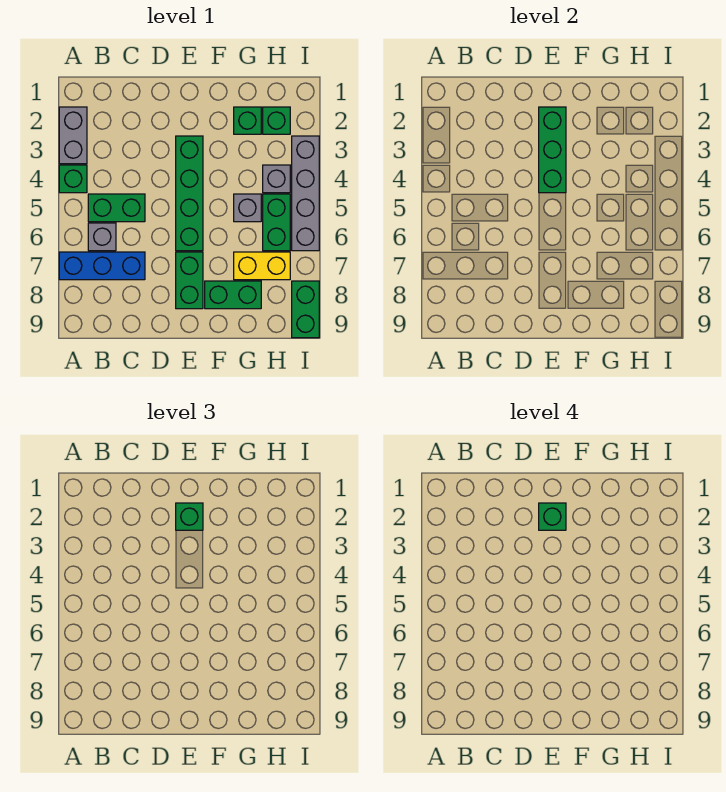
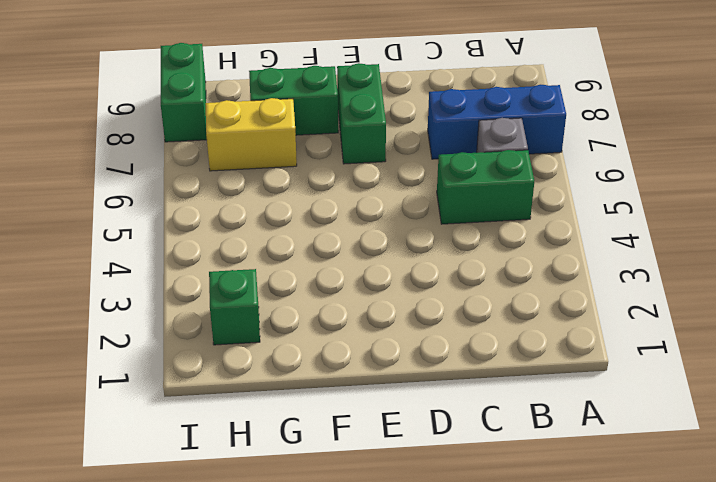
none -> grey 1x2 brick [59,107,87,164]
none -> green 1x1 brick [59,165,87,193]
none -> green 1x4 brick [176,136,203,251]

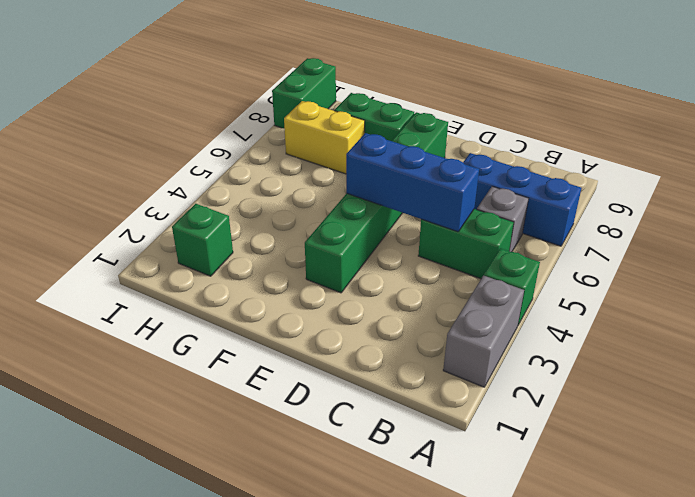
blue 1x3 brick [346,133,479,232] -> none
none -> green 1x1 brick [234,107,261,134]
none -> grey 1x1 brick [234,194,261,222]
none -> grey 1x1 brick [263,165,290,193]

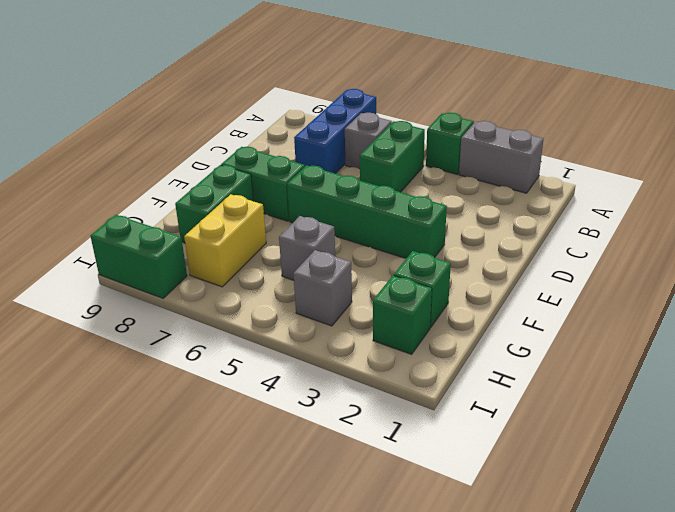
none -> green 1x2 brick [263,194,290,251]
none -> grey 1x4 brick [292,136,319,251]
none -> green 1x3 brick [539,107,566,193]

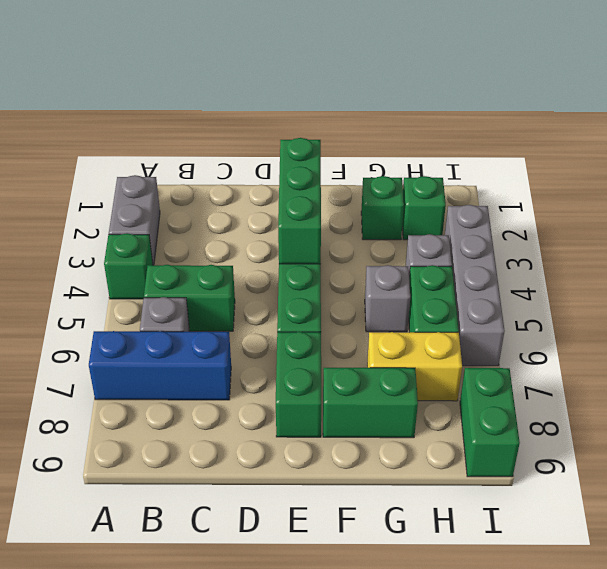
none -> green 1x1 brick [176,503,203,530]
none -> green 1x1 brick [539,503,566,530]

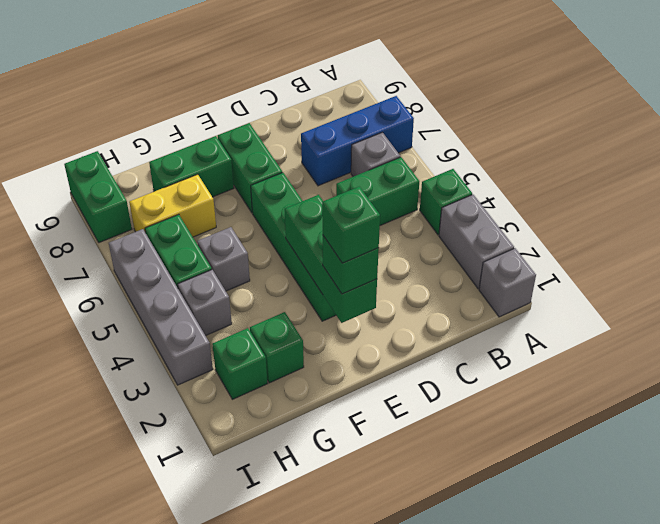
grey 1x1 brick [479,248,536,317] -> none

